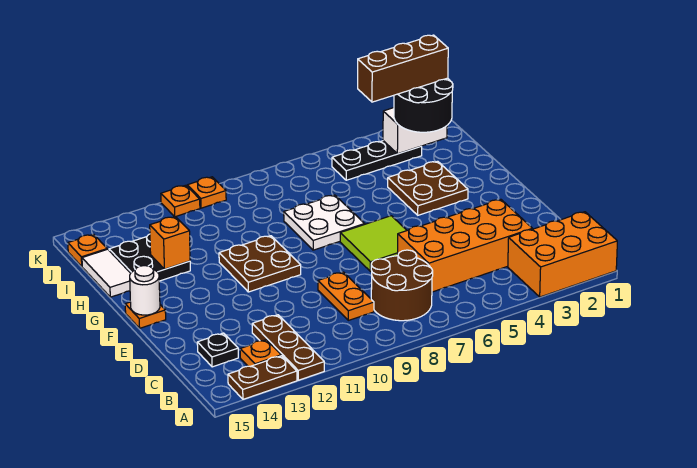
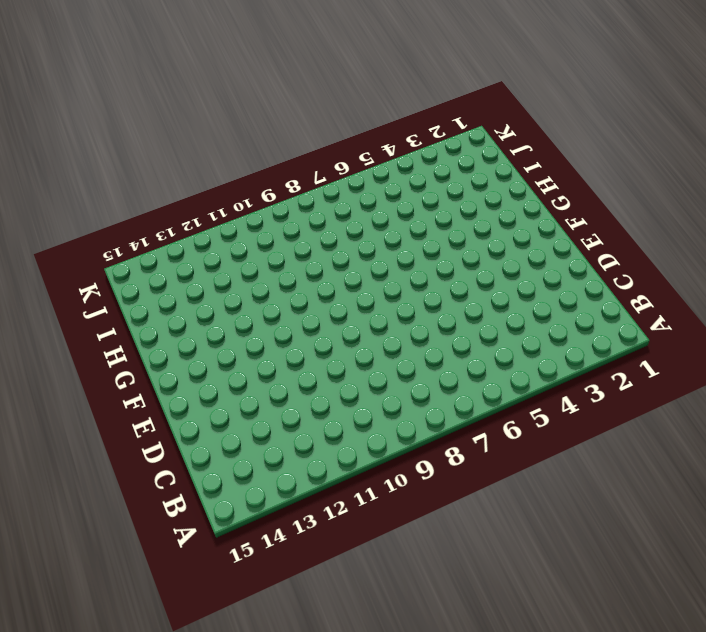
none -> orange 2x3 brick [508,212,617,297]
none -> brown 1x3 plate [252,315,324,380]
none -> brown 1x2 plate [228,356,297,399]

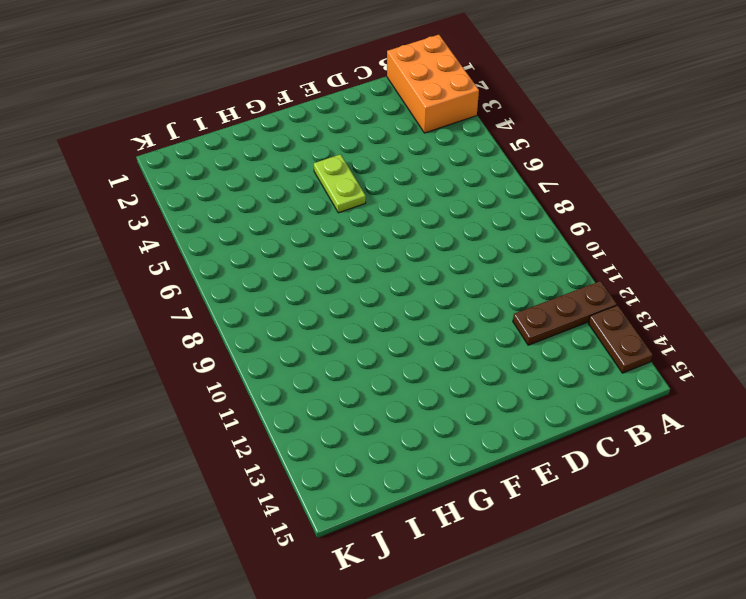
lime 1x2 plate [314,154,366,213] -> none
none -> brown 2x2 round brick [371,250,433,321]
none -> orange 1x1 plate [240,340,281,366]
none -> orange 2x4 brick [398,199,533,292]

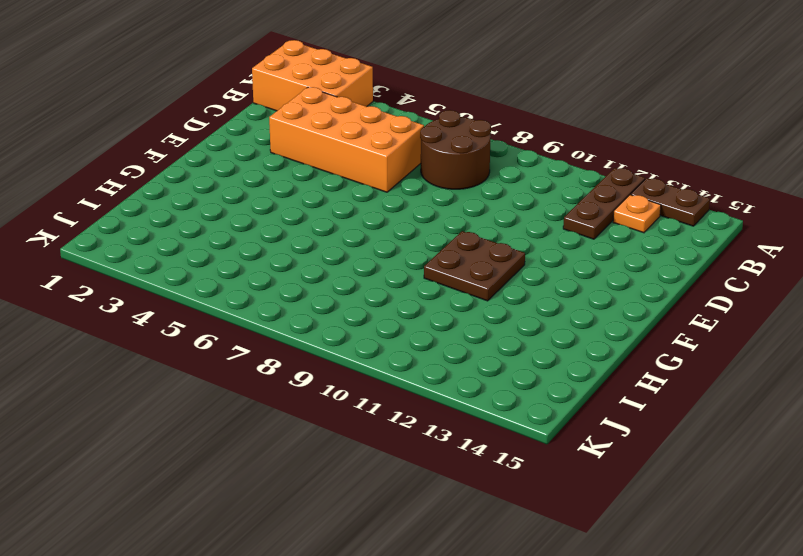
none -> orange 1x2 plate [318,272,374,320]
none -> black 1x1 plate [197,333,238,367]
none -> lime 2x2 tile [340,216,407,272]

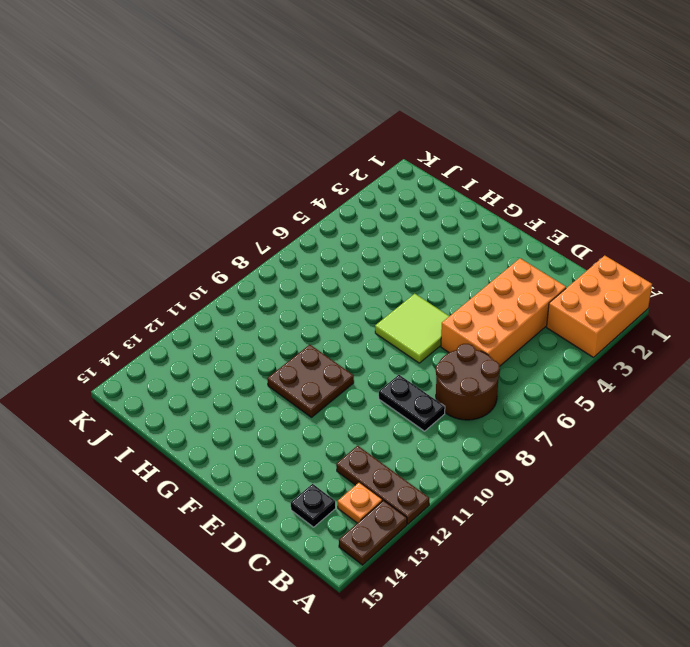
black 1x2 plate [379,375,445,431] -> orange 1x2 plate [318,272,374,320]
none -> orange 1x1 plate [125,302,166,328]
none -> brown 2x2 plate [388,161,468,215]
none -> white 2x2 plate [284,195,365,250]

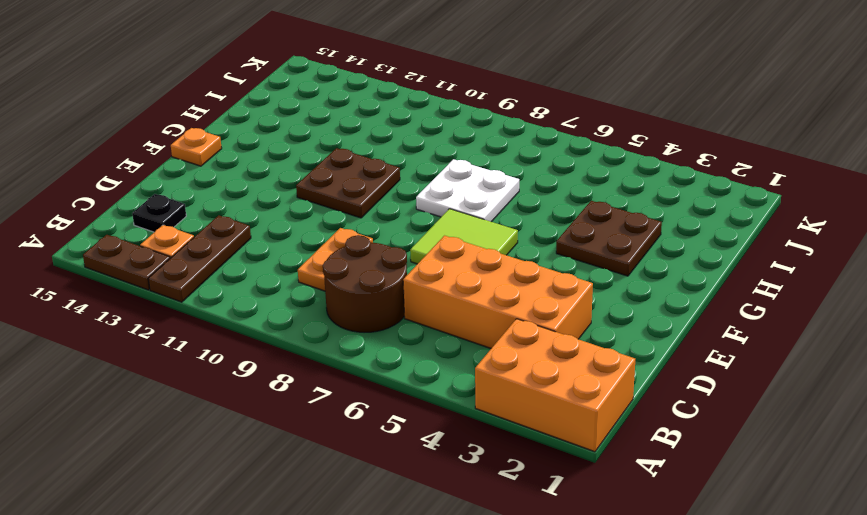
none -> black 2x2 plate [109,234,190,281]
none -> white 1x2 tile [82,249,131,297]
none -> black 1x3 plate [332,141,422,180]

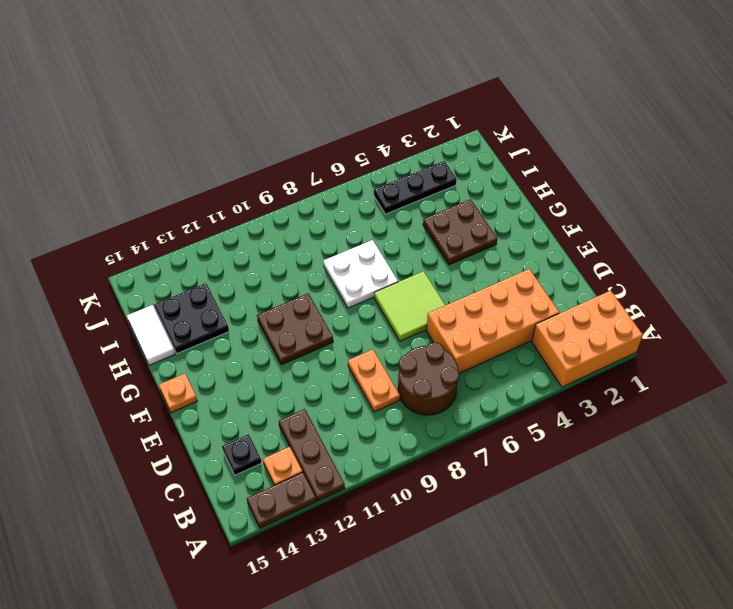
none -> orange 1x1 plate [68,234,107,266]
none -> orange 1x1 plate [187,177,226,208]
none -> orange 1x1 plate [161,185,200,217]

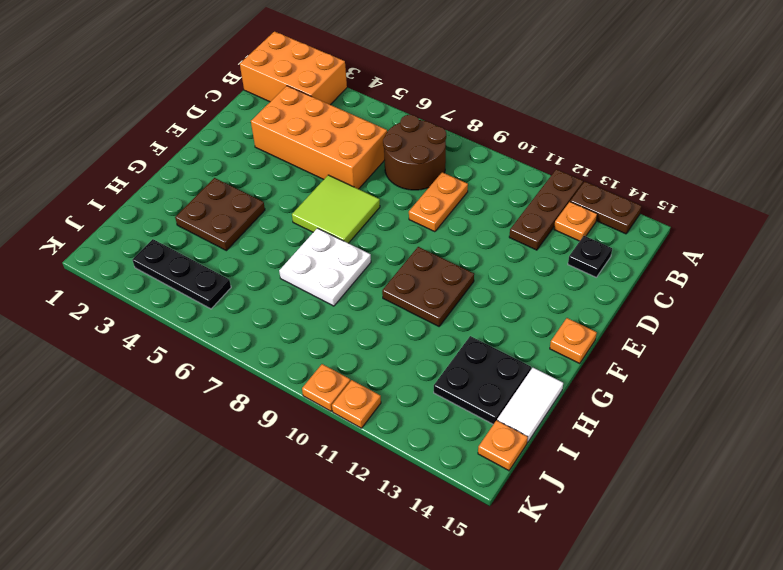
none -> white 1x1 round brick [130,266,160,315]
none -> orange 1x1 brick [150,217,190,269]
none -> white 1x2 brick [383,108,447,154]

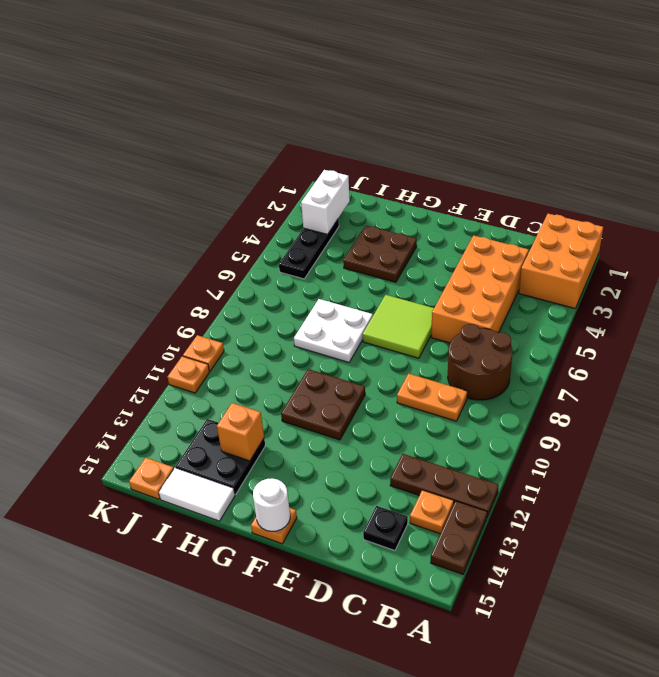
none -> black 2x2 round brick [394,78,453,132]
none -> brown 1x3 brick [358,35,448,102]

